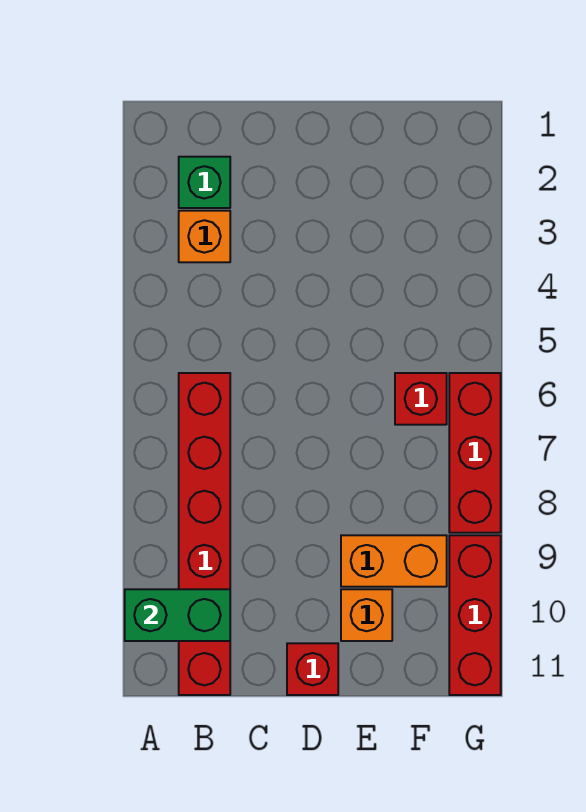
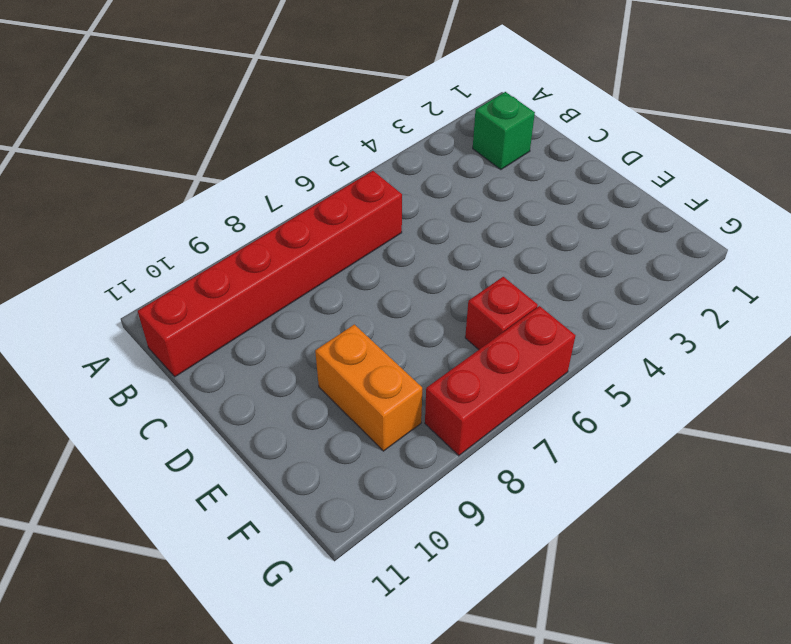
none -> orange 1x1 brick [179,211,230,262]
none -> red 1x1 brick [287,643,338,695]

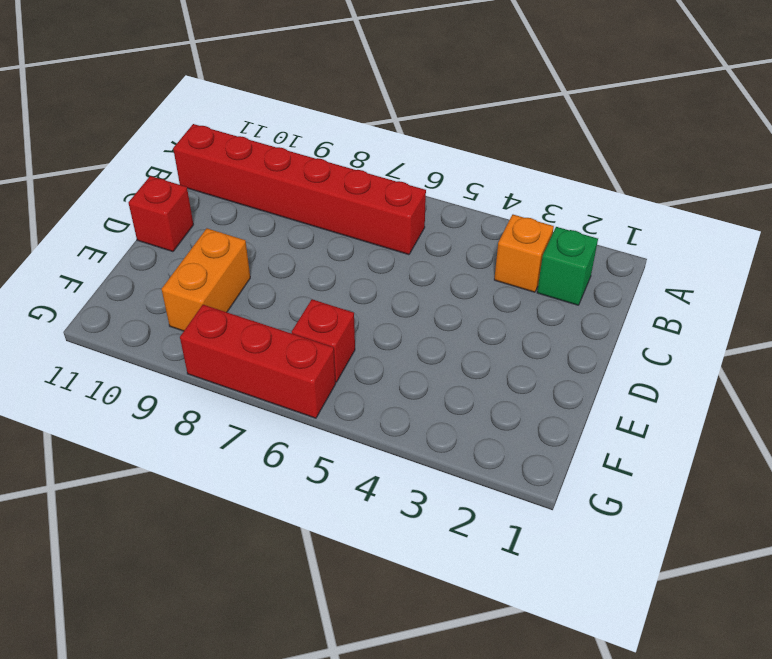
none -> orange 1x1 brick [341,589,392,641]
none -> red 1x3 brick [449,535,501,695]

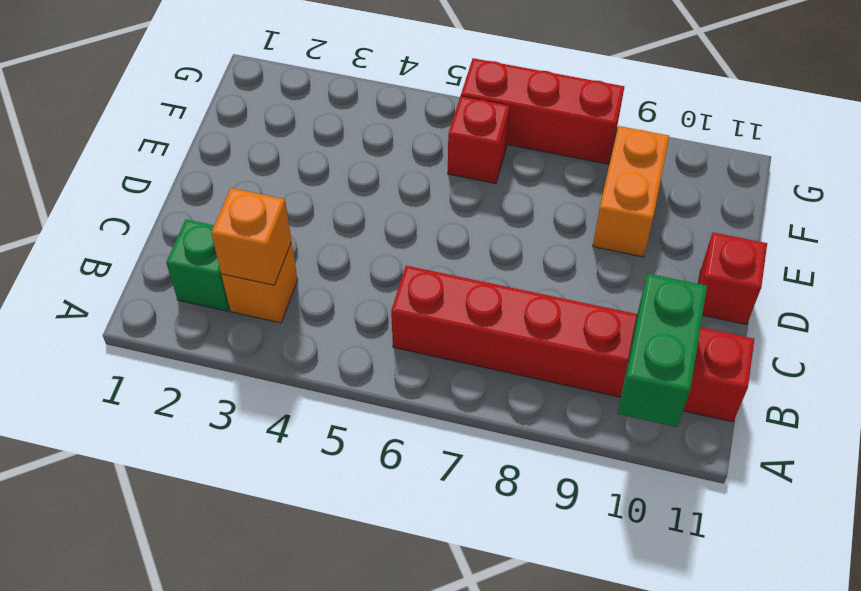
orange 1x1 brick [211,188,291,285] -> orange 1x1 brick moved to [341,589,392,641]
none -> red 1x3 brick [449,535,501,695]

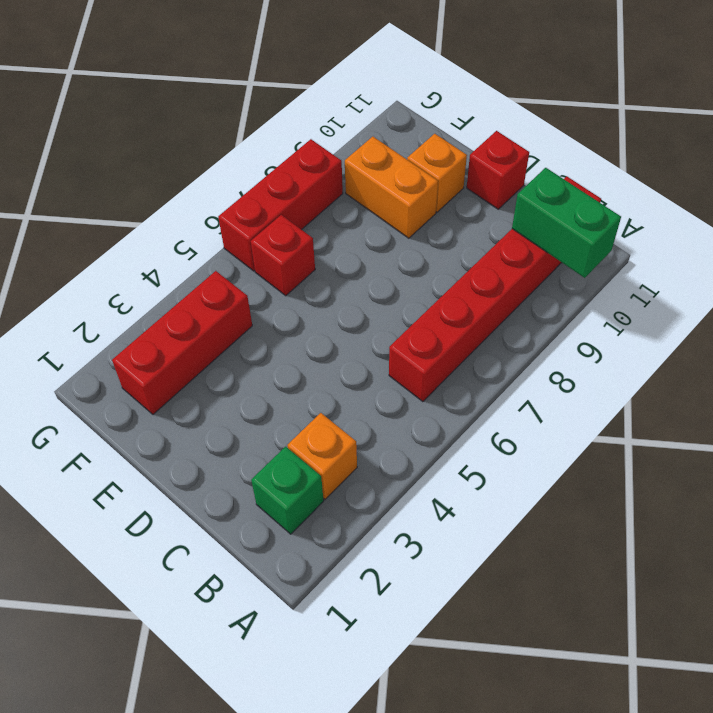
red 1x3 brick [112,271,252,414] -> red 1x3 brick moved to [449,535,501,695]

